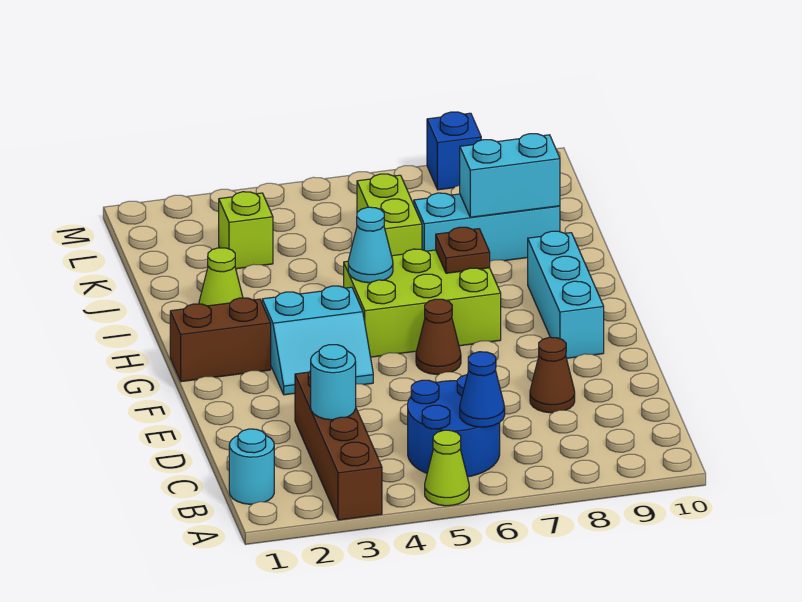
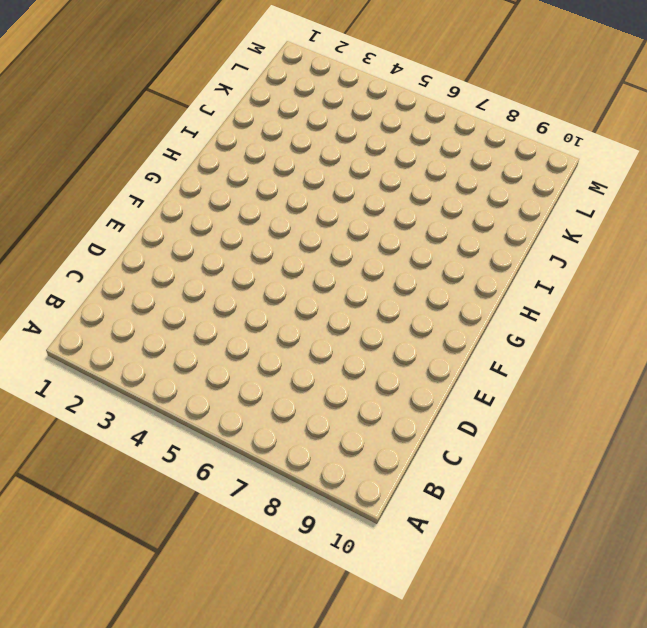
none -> brown 1x4 brick [295,371,382,520]
none -> lime 1x1 cone [425,430,469,506]
none -> cyan 1x1 round brick [229,429,274,504]

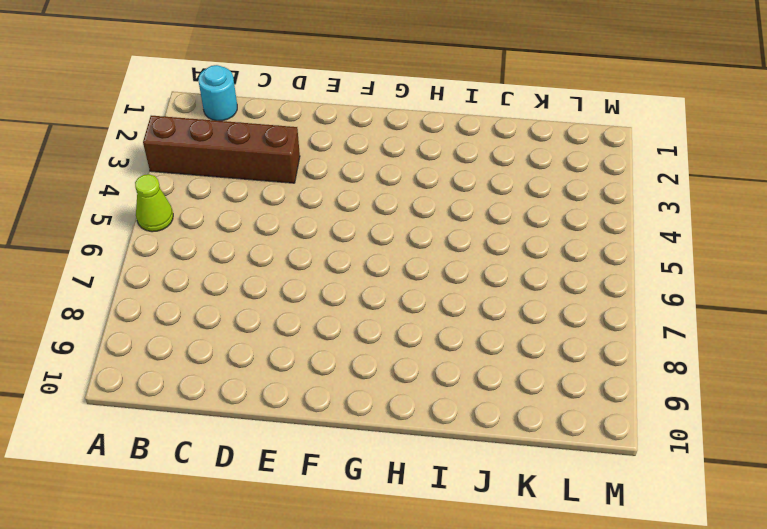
none -> blue 2x2 round brick [408,375,500,477]
none -> brown 1x1 cone [530,337,575,413]
none -> cyan 2x2 slope [262,286,373,395]

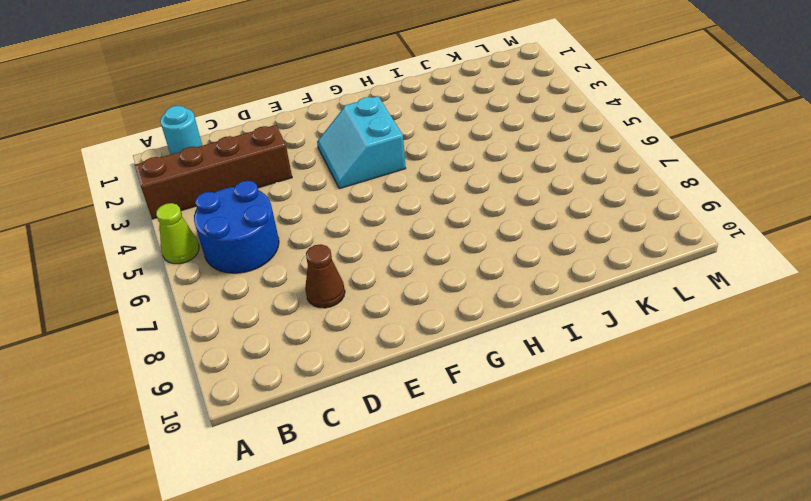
none -> brown 1x1 cone [416,299,461,375]
none -> cyan 1x3 brick [528,231,604,358]
none -> brown 1x2 brick [170,298,271,382]

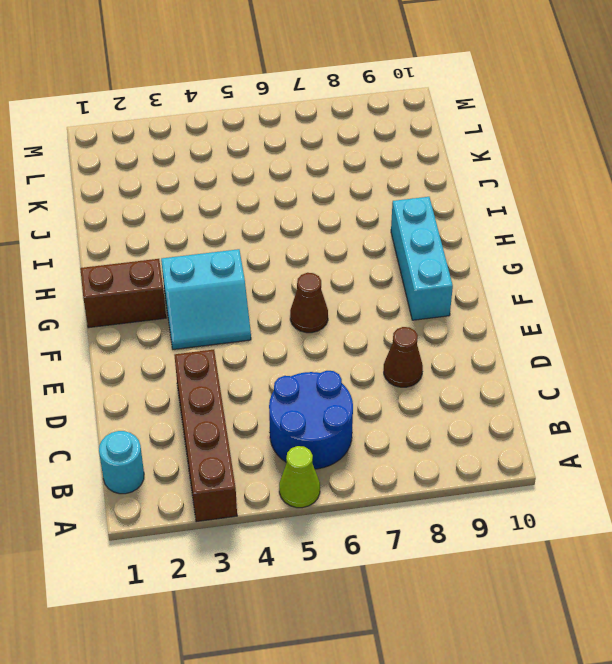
none -> lime 2x3 brick [344,249,501,357]
none -> lime 1x1 cone [199,248,243,306]
none -> lime 1x2 brick [357,174,422,256]

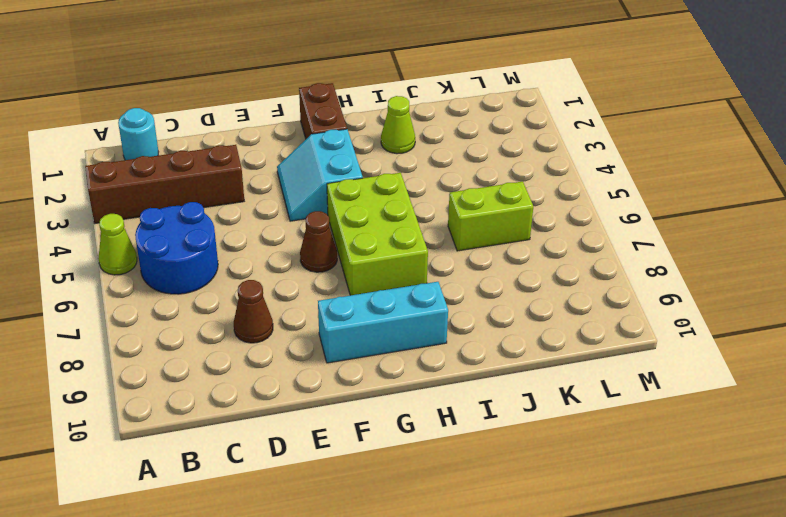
none -> cyan 1x3 brick [414,193,560,261]
none -> lime 1x1 brick [219,192,273,269]
none -> blue 1x1 brick [427,112,481,190]

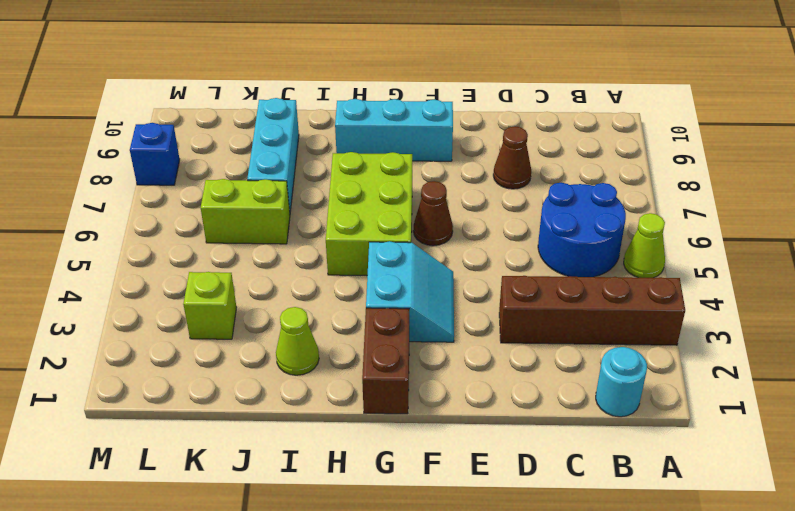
none -> blue 1x1 cone [460,352,505,427]
none -> cyan 1x1 round brick [311,345,356,420]
none -> cyan 1x1 cone [348,207,393,283]

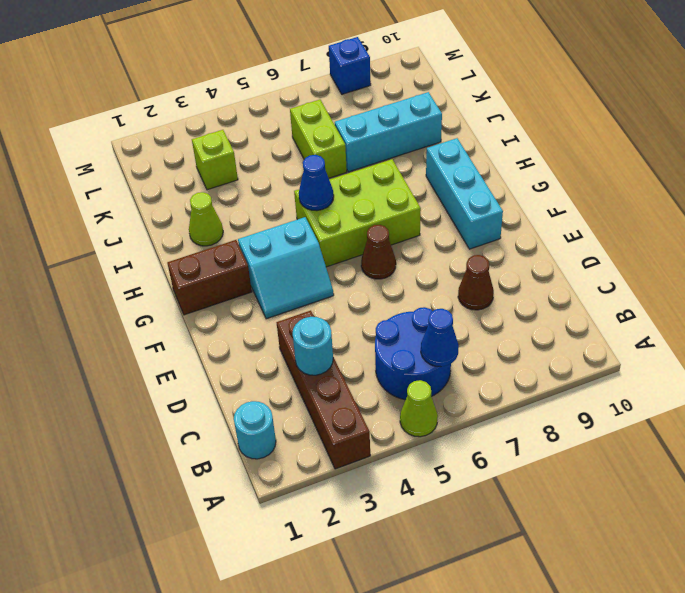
blue 1x1 cone [299,155,334,211] -> cyan 1x1 cone [348,207,393,283]
none -> brown 1x1 plate [436,227,490,273]
none -> cyan 1x2 brick [460,134,560,217]

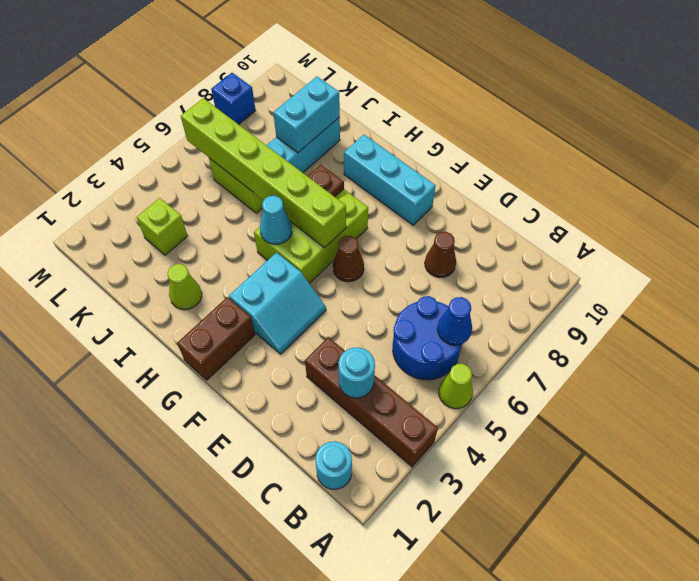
lime 1x6 brick [181,98,346,248] -> none

